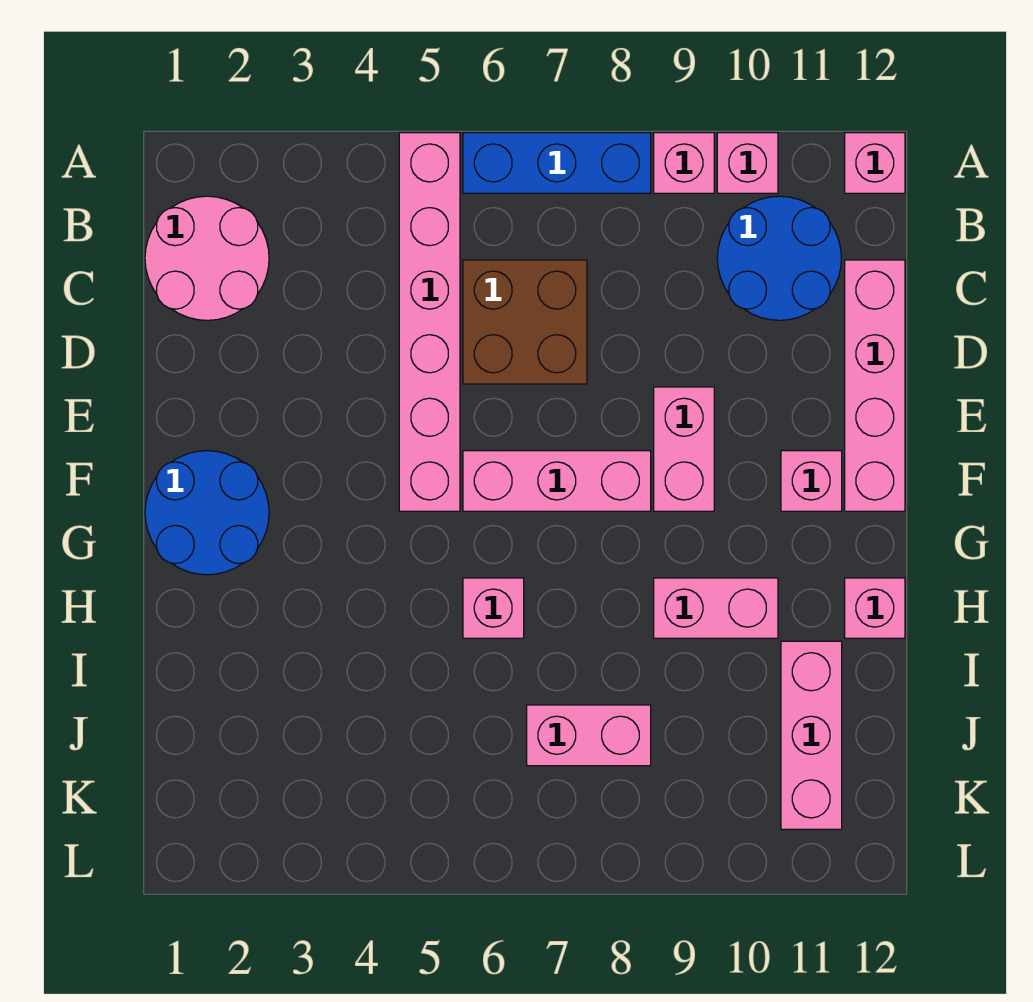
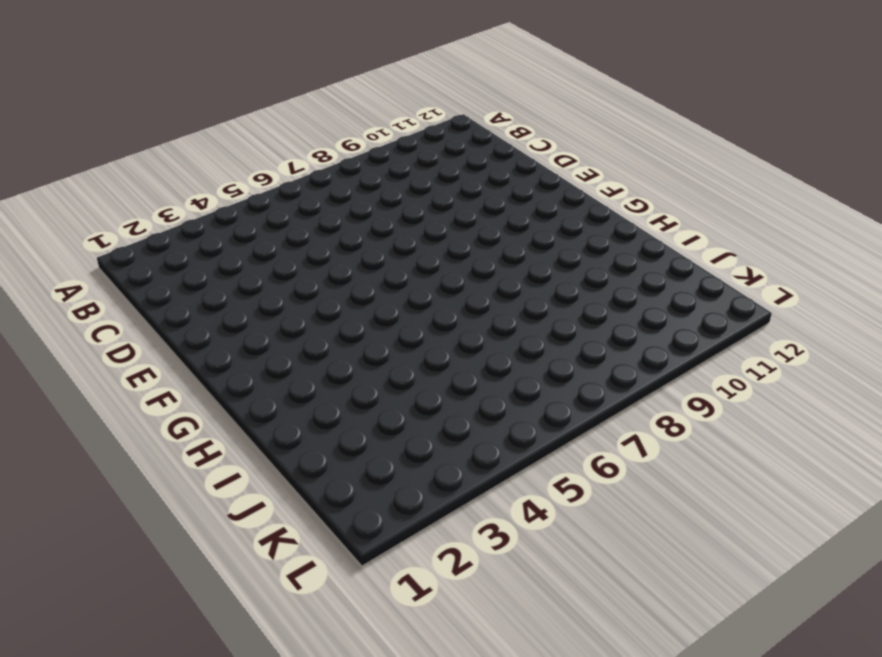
none -> pink 1x6 brick [399,133,460,511]
none -> blue 1x3 brick [463,133,651,193]
none -> pink 1x1 brick [654,133,714,193]

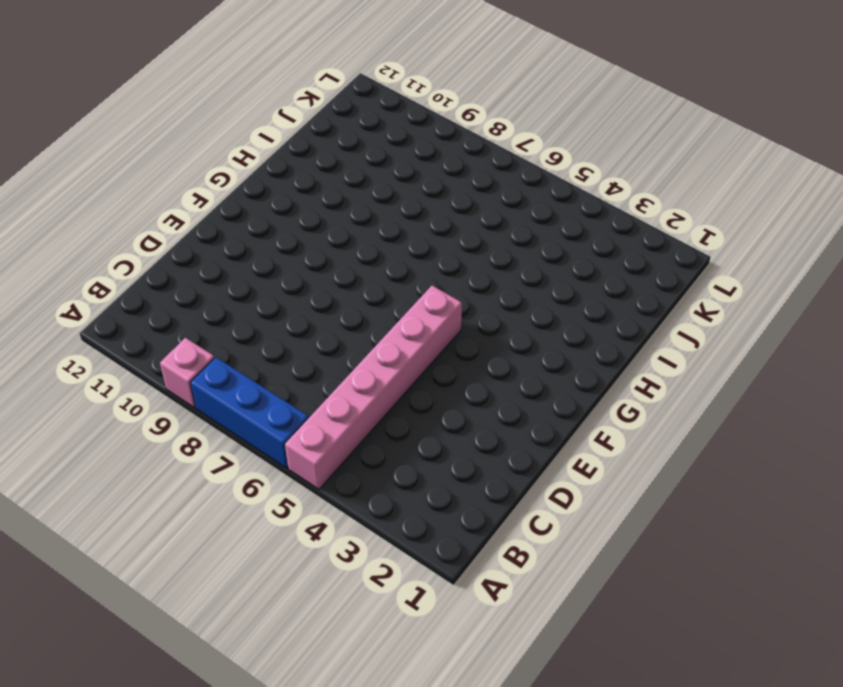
none -> pink 1x1 brick [717,133,778,193]
none -> pink 1x1 brick [845,133,905,193]
none -> pink 2x2 round brick [145,196,269,320]

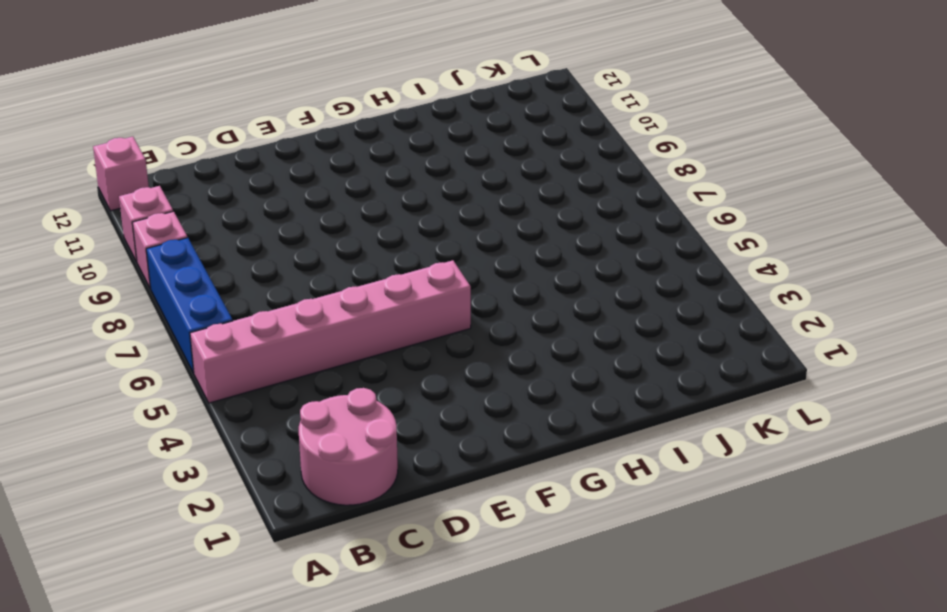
none -> blue 2x2 round brick [717,196,841,320]
none -> brown 2x2 brick [463,260,587,384]
none -> pink 1x4 brick [845,260,905,511]

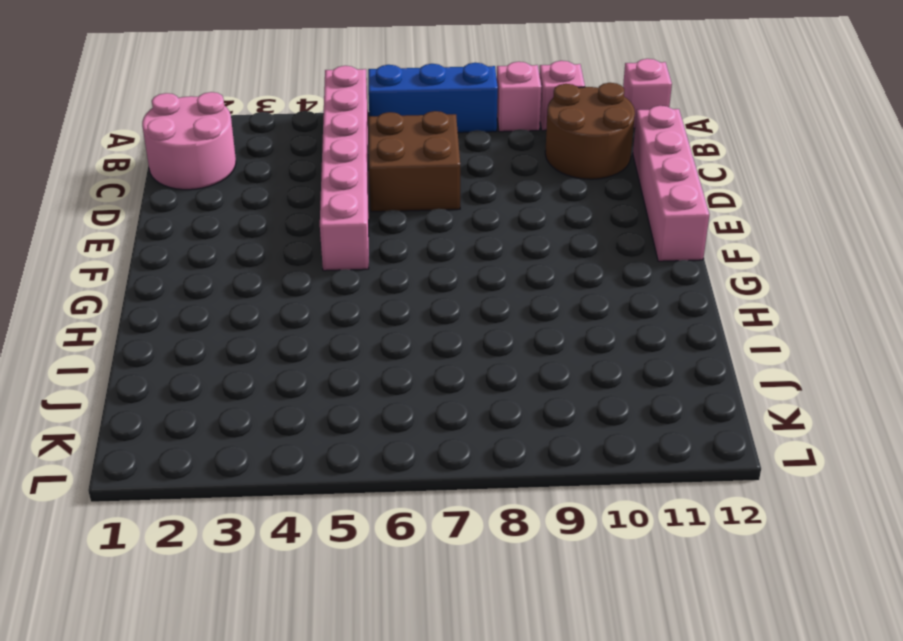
brown 2x2 round brick [545,83,635,179] -> blue 2x2 round brick [717,196,841,320]
none -> pink 1x2 brick [654,387,714,511]
none -> blue 2x2 round brick [145,451,269,575]
none -> pink 1x3 brick [463,451,651,511]

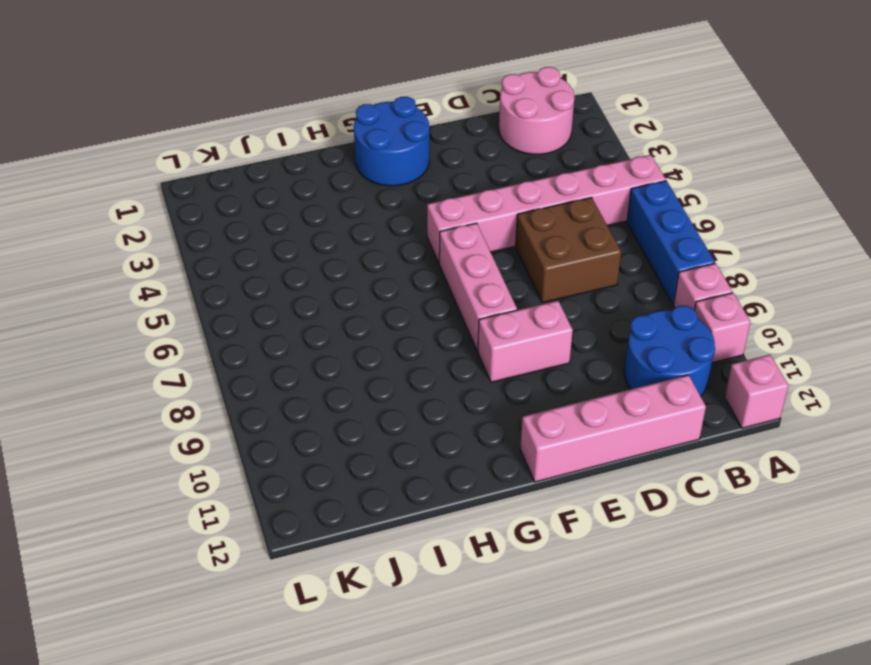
none -> pink 1x1 brick [781,451,842,511]
none -> pink 1x1 brick [463,578,524,638]
none -> pink 1x2 brick [654,578,778,638]

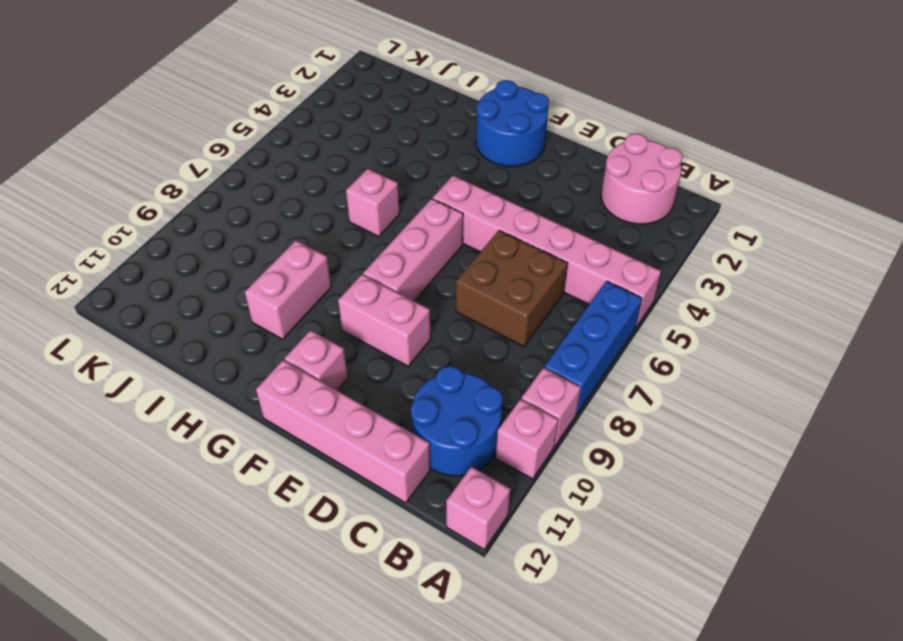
none -> pink 1x1 brick [845,578,905,638]
none -> pink 1x3 brick [781,641,842,829]
none -> pink 1x2 brick [527,705,651,766]

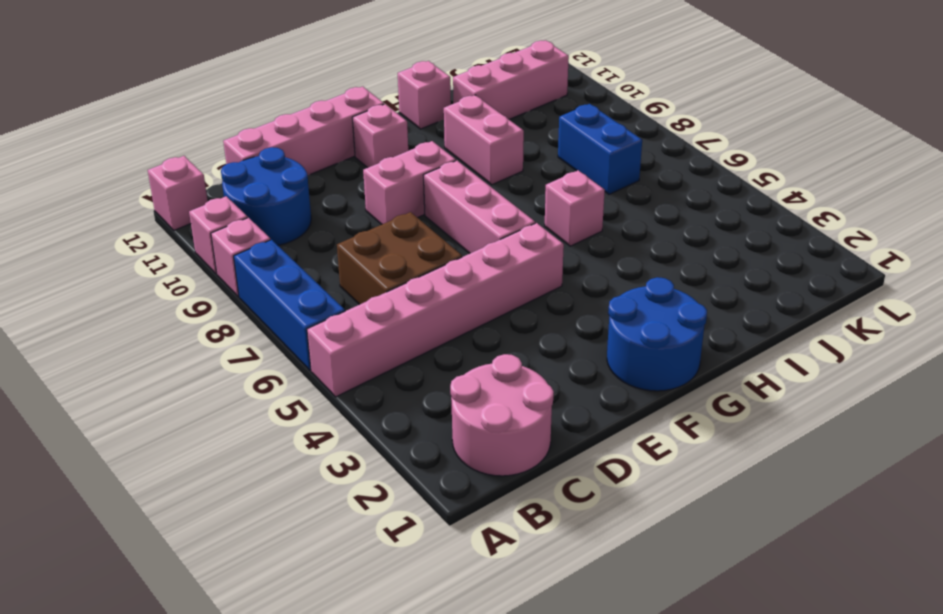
blue 1x2 brick [558,104,642,194] -> pink 1x2 brick [527,705,651,766]

